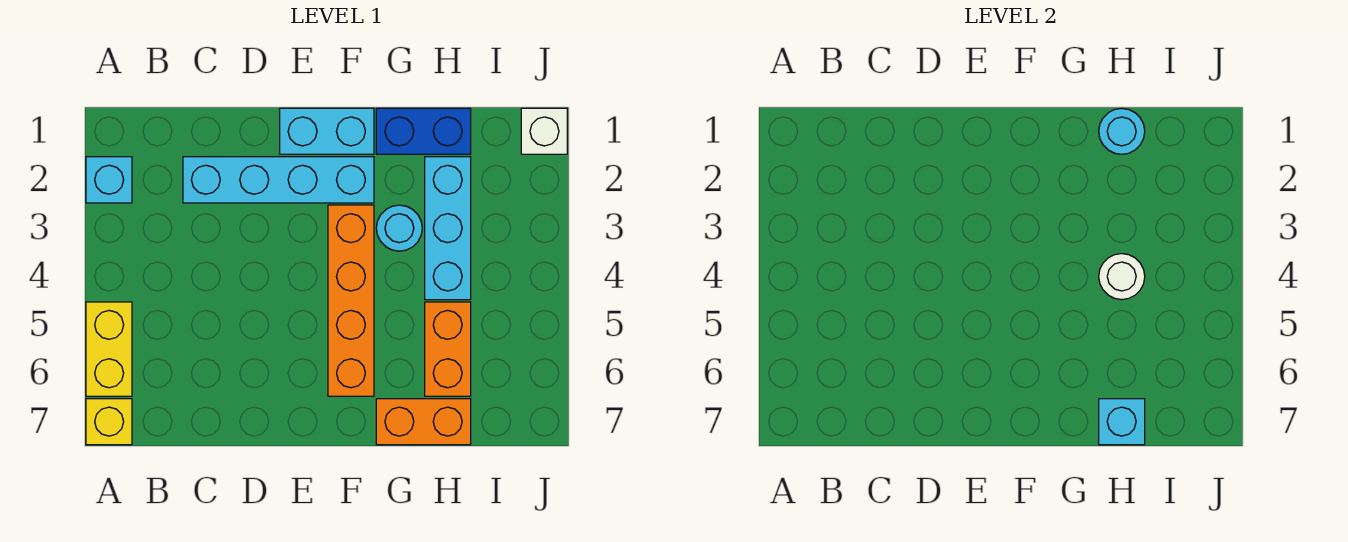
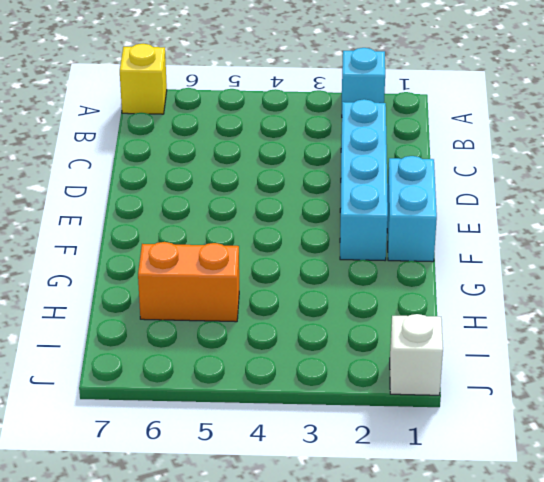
none -> yellow 1x2 brick [86,302,132,396]
none -> orange 1x4 brick [328,205,374,396]
none -> blue 1x2 brick [376,108,471,154]

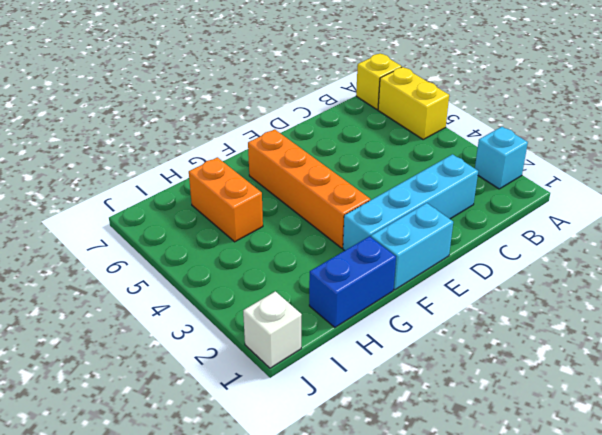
none -> cyan 1x1 round brick [376,205,422,251]
none -> orange 1x2 brick [376,399,471,445]
none -> cyan 1x3 brick [425,157,471,300]

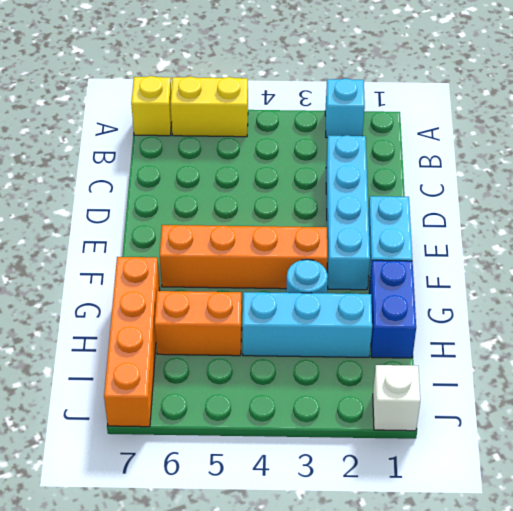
orange 1x4 brick [104,257,160,427] -> orange 1x2 brick [376,399,471,445]
none -> cyan 1x1 round brick [1099,108,1145,154]
none -> white 1x1 round brick [1099,254,1145,300]
none -> cyan 1x1 brick [1099,399,1145,445]

